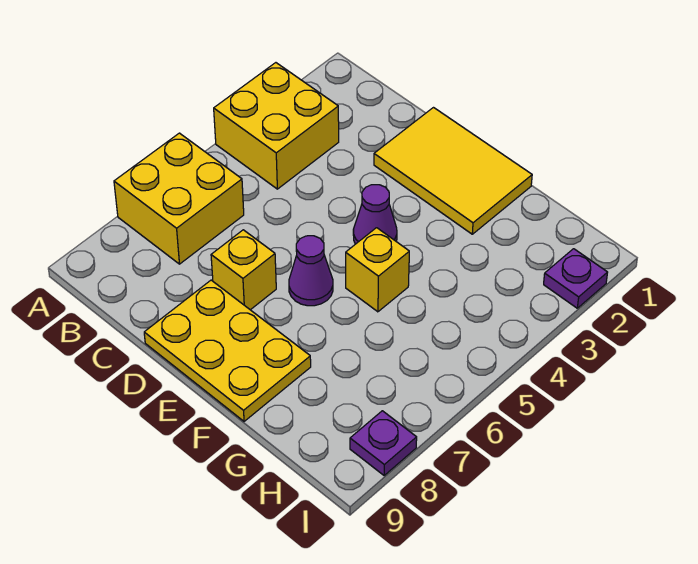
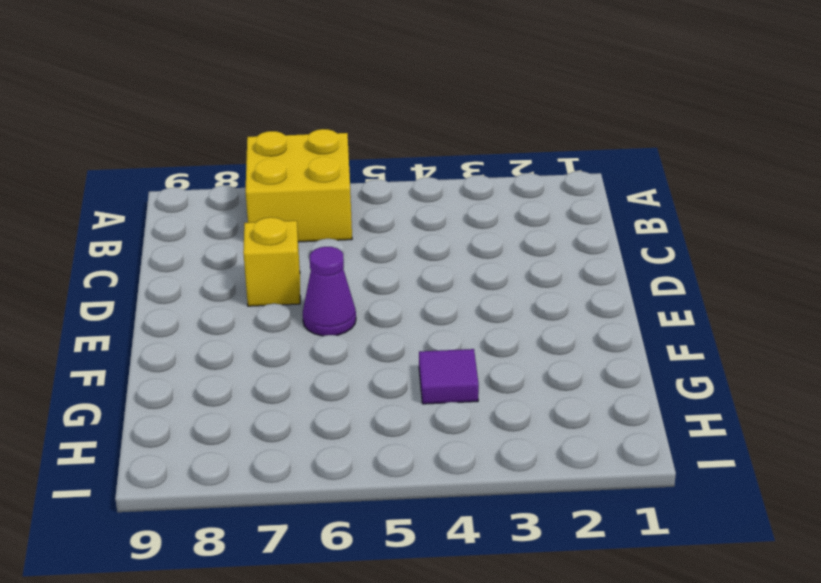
purple 1x1 tile [419,349,479,404] -> none
none -> yellow 2x2 brick [214,63,339,189]
none -> yellow 2x3 tile [374,108,532,234]

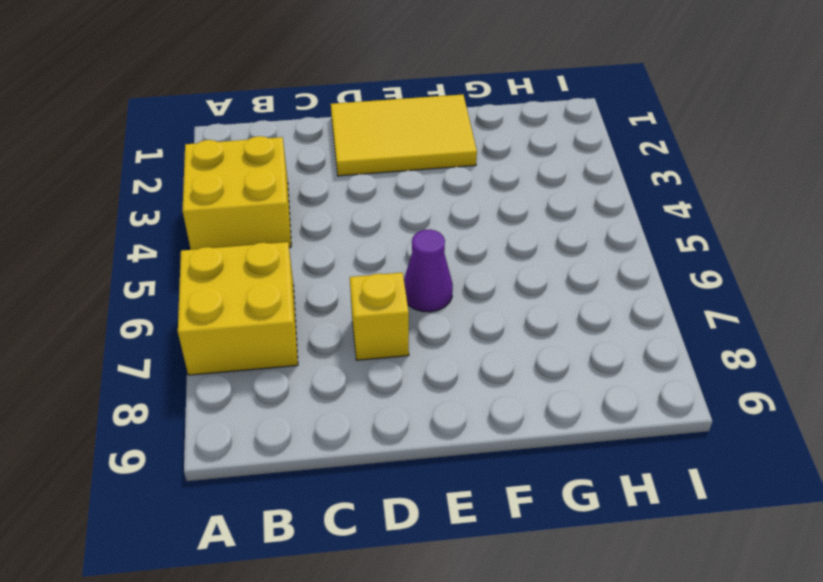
none -> yellow 2x3 plate [144,280,311,421]
none -> purple 1x1 cone [353,185,397,244]

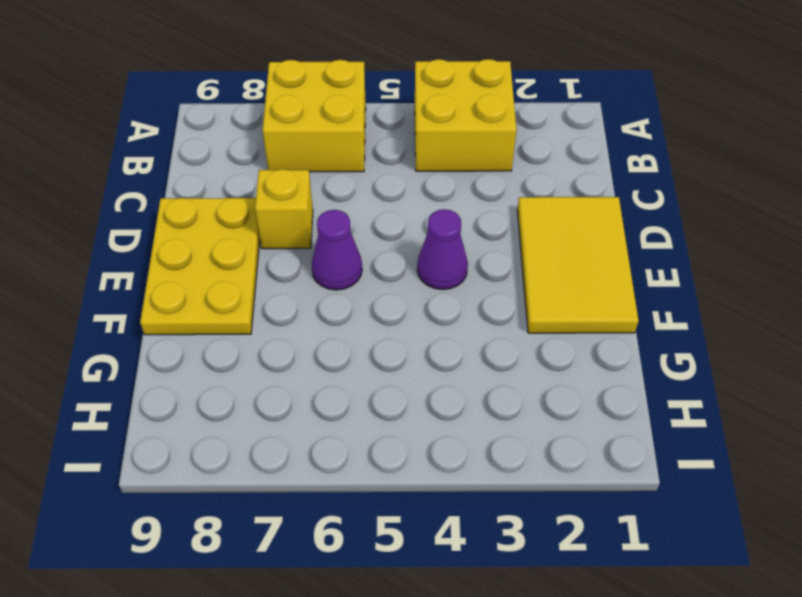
none -> yellow 1x1 brick [346,228,409,312]
none -> purple 1x1 plate [544,249,608,308]

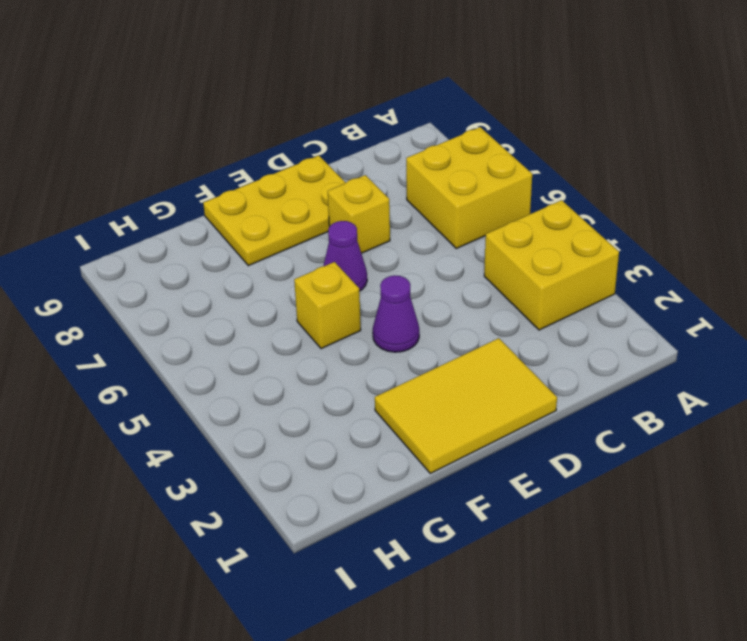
none -> purple 1x1 plate [544,249,608,308]
none -> purple 1x1 plate [350,411,417,475]

